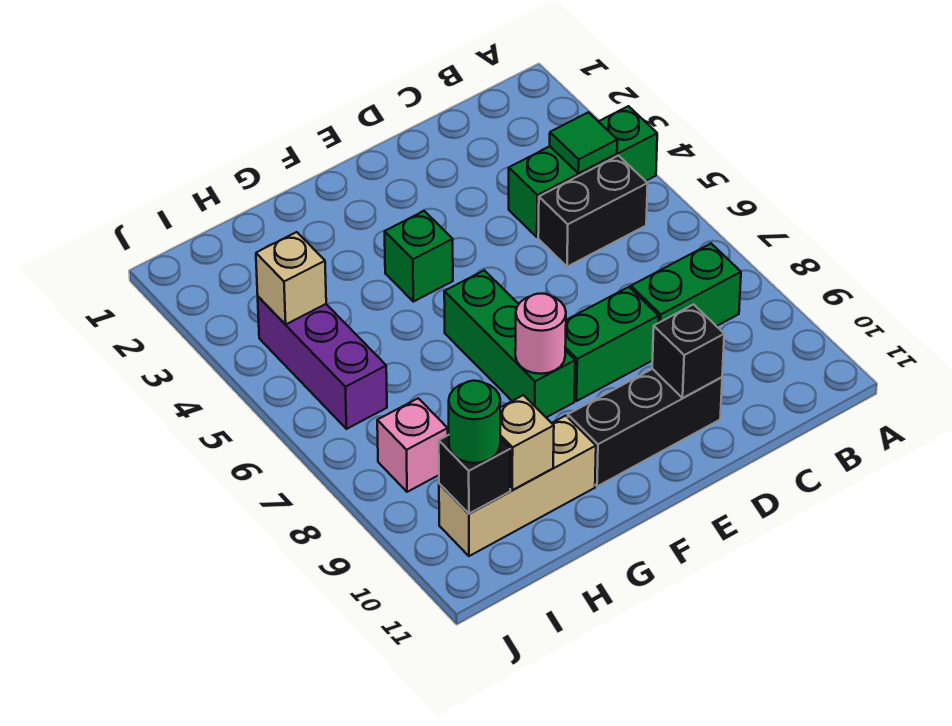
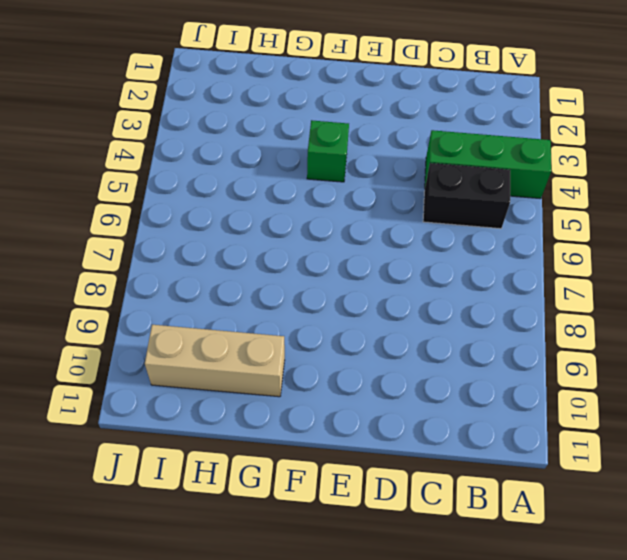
none -> green 1x2 brick [631,244,741,326]
none -> green 1x2 brick [565,287,659,401]
none -> black 1x3 brick [568,369,722,486]

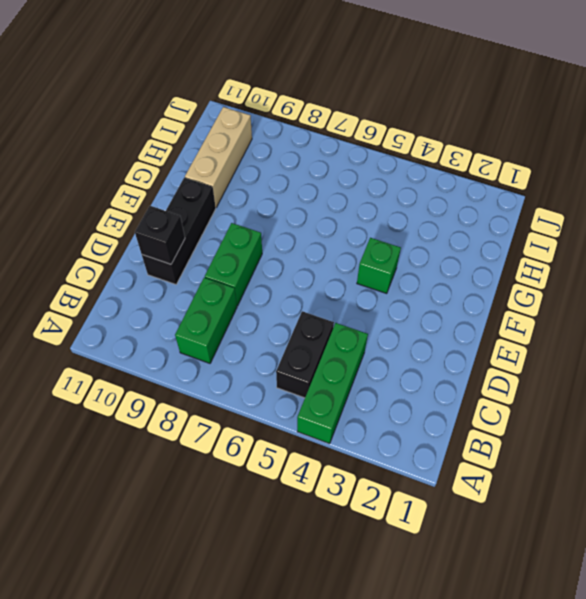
none -> green 1x3 brick [444,270,575,417]
none -> purple 1x3 brick [258,297,387,429]
none -> pink 1x1 brick [377,398,448,492]

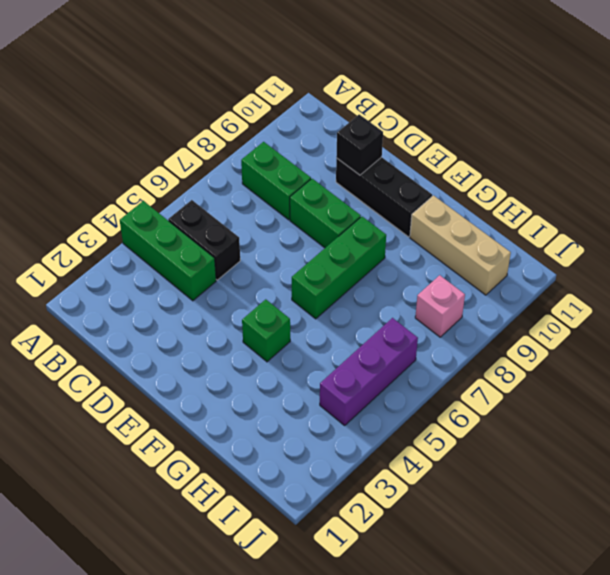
none -> green 1x1 tile [550,112,617,173]
none -> pink 1x1 round brick [515,294,566,374]
none -> tan 1x1 brick [500,395,554,490]

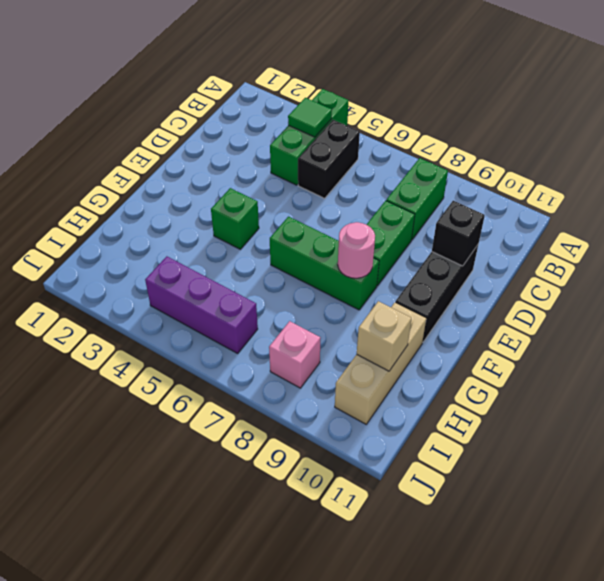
none -> tan 1x1 brick [256,232,326,325]
none -> black 1x1 brick [439,435,510,514]
none -> green 1x1 round brick [449,381,500,463]

